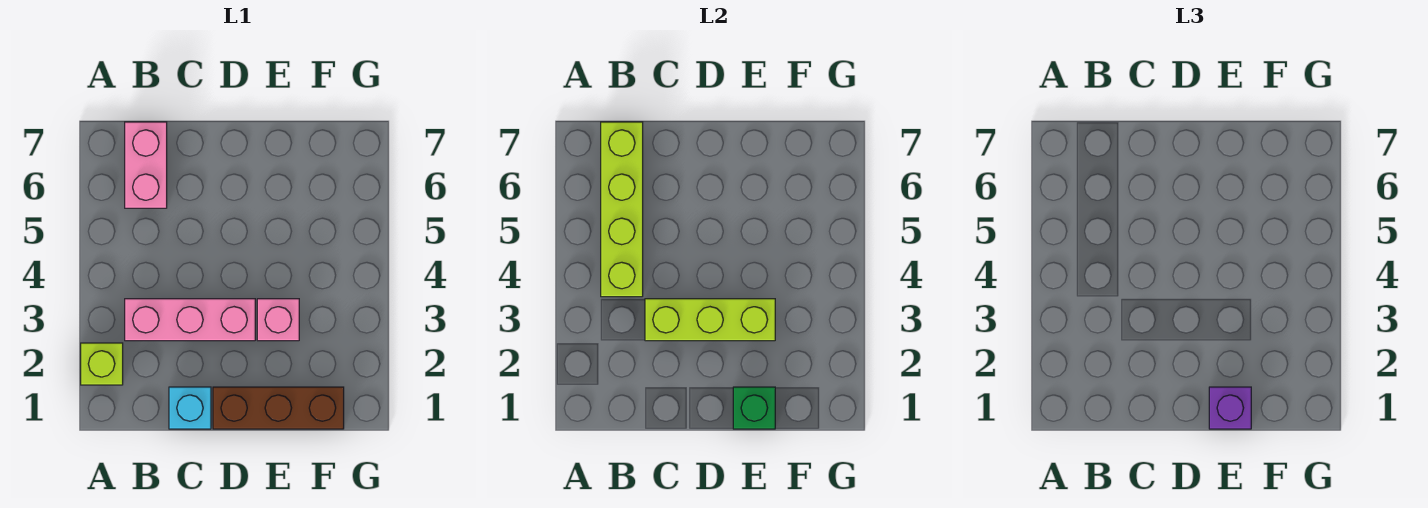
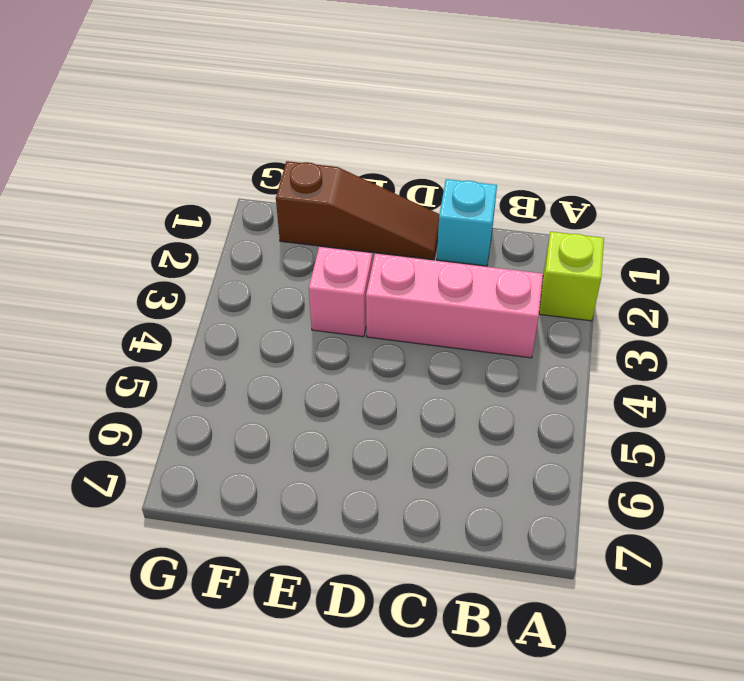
brown 1x3 slope [276,161,439,260] -> brown 1x3 brick [213,387,344,429]
none -> pink 1x2 brick [125,122,167,208]
none -> lime 1x4 brick [601,122,643,297]

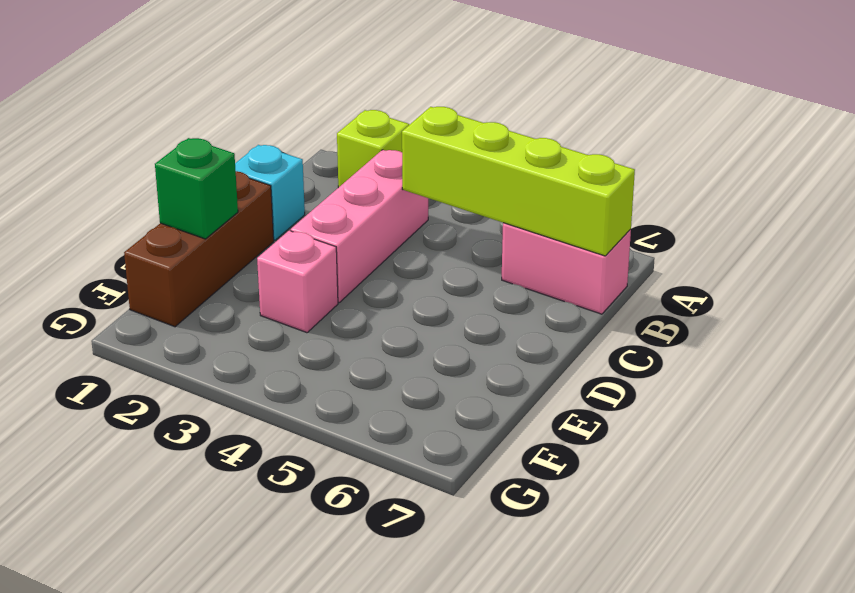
none -> lime 1x3 brick [645,299,775,341]
none -> purple 1x1 brick [1209,387,1251,429]

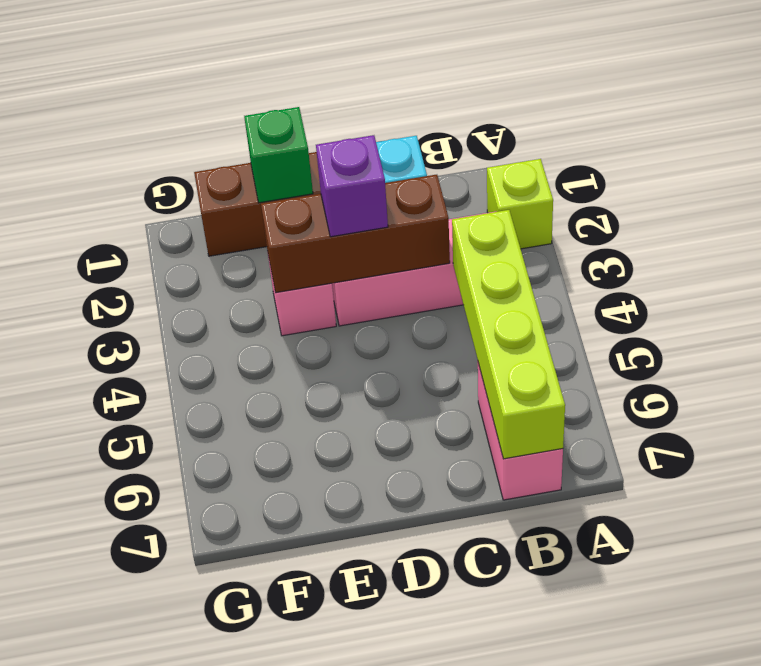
brown 1x3 brick [261,175,450,293] -> lime 1x3 brick [645,299,775,341]
purple 1x1 brick [316,135,388,237] -> purple 1x1 brick moved to [1209,387,1251,429]

